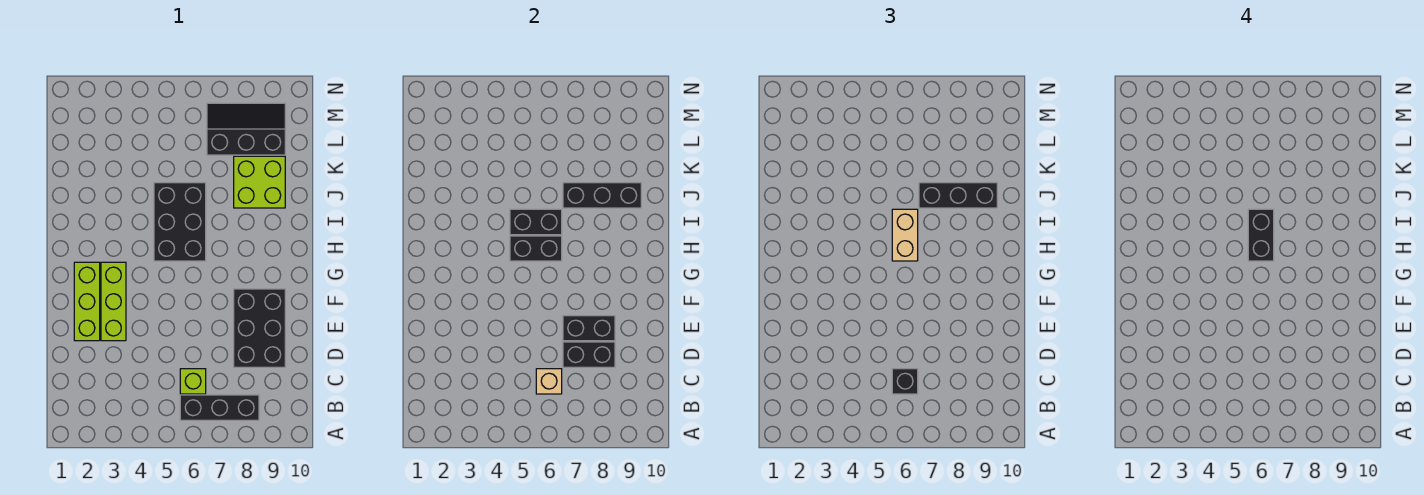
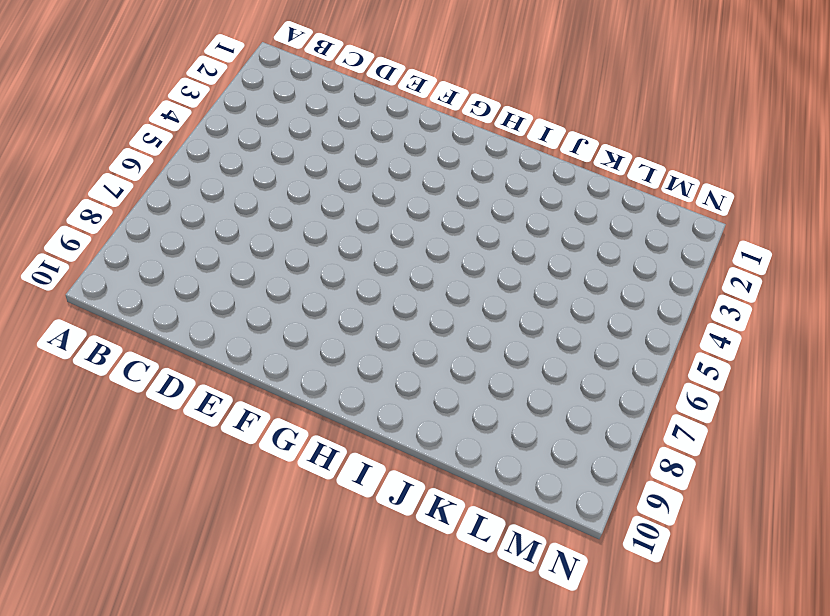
none -> black 1x3 brick [180,395,259,420]
none -> lime 1x1 brick [180,369,206,394]
none -> black 2x3 brick [234,289,285,367]

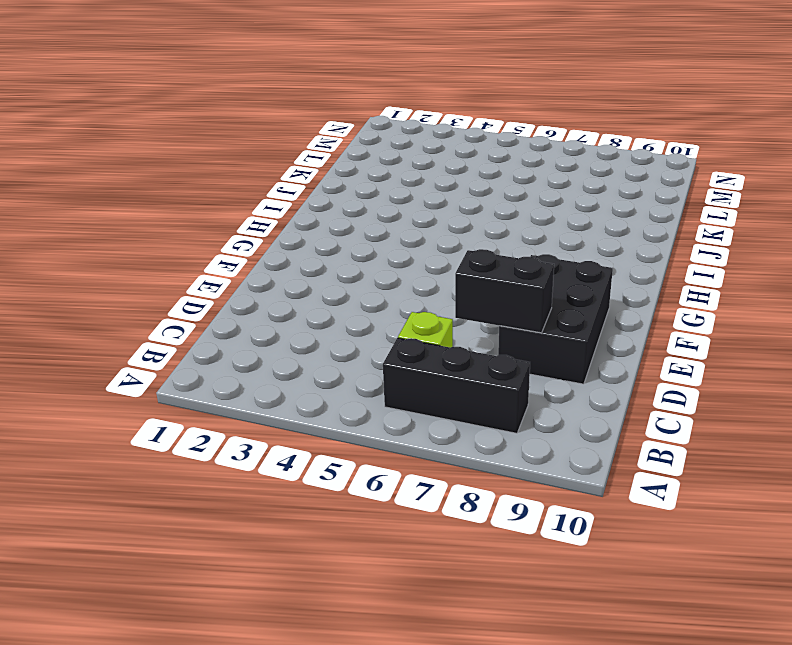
none -> lime 1x3 brick [74,262,100,341]
none -> lime 1x3 brick [101,262,126,341]
none -> black 2x3 brick [154,183,206,261]

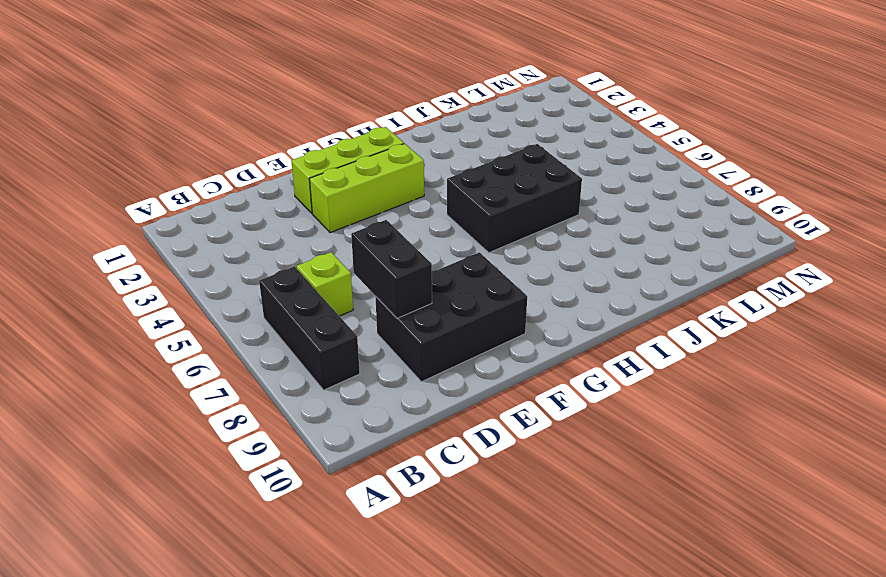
none -> lime 2x2 brick [234,156,285,208]
none -> black 2x3 slope [207,103,285,155]
none -> tan 1x1 brick [536,369,562,394]

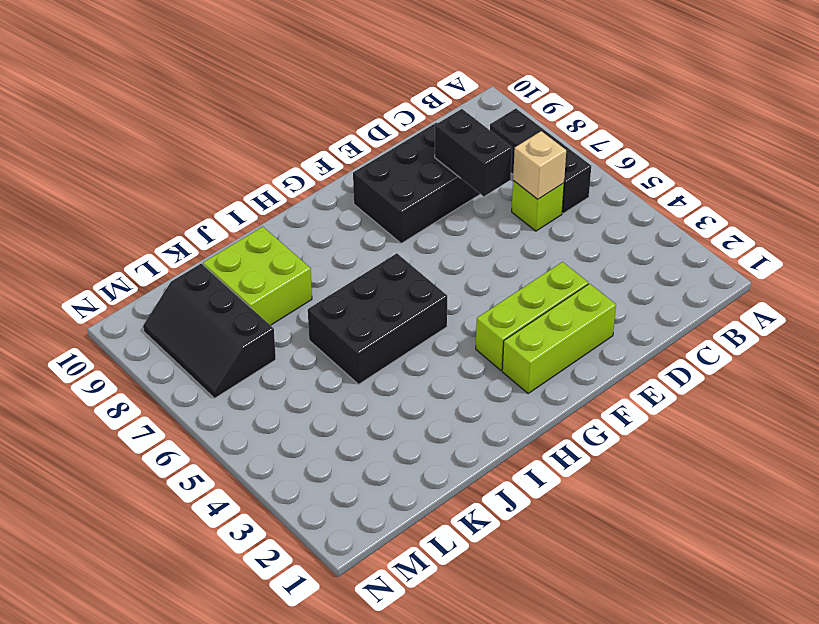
none -> black 1x2 brick [563,316,615,341]
none -> black 1x2 brick [510,236,562,261]
none -> black 1x2 brick [510,209,562,235]

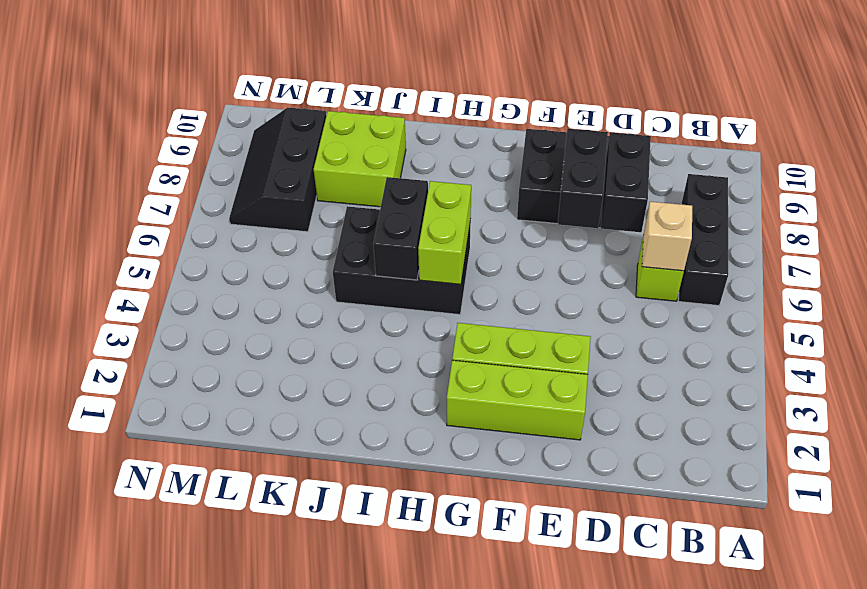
lime 1x2 brick [418,181,471,284] -> black 1x2 brick [510,236,562,261]
none -> black 1x3 brick [563,183,641,208]
none -> black 1x1 brick [892,369,918,394]
none -> tan 1x2 brick [892,209,918,261]

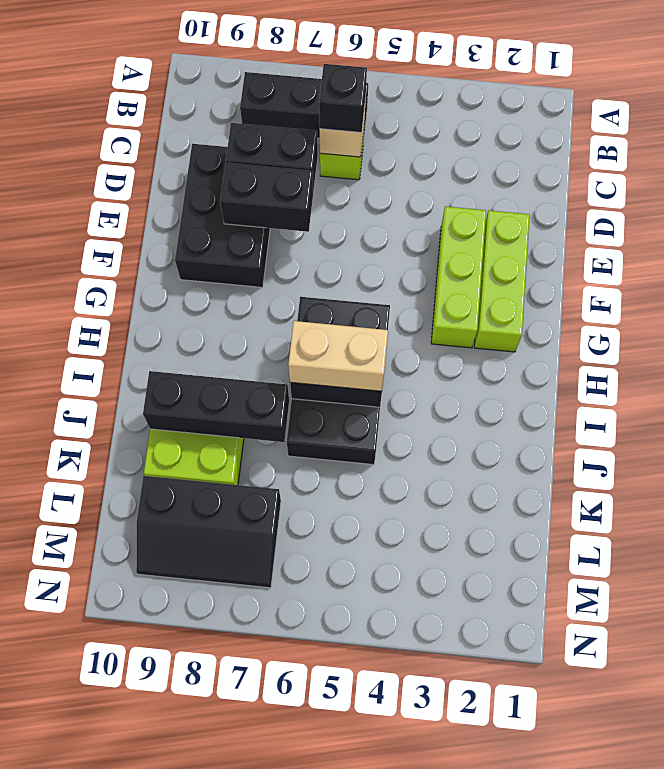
tan 1x2 brick [288,321,388,391] -> tan 1x2 brick turned to [892,209,918,261]
none -> black 1x3 brick [919,183,997,208]
none -> black 1x2 brick [1248,209,1274,261]

